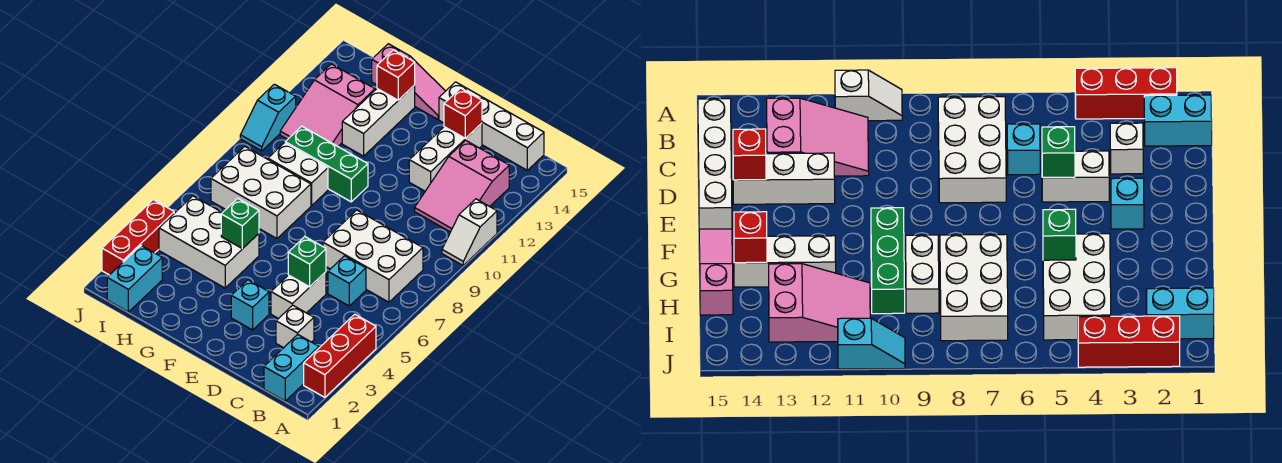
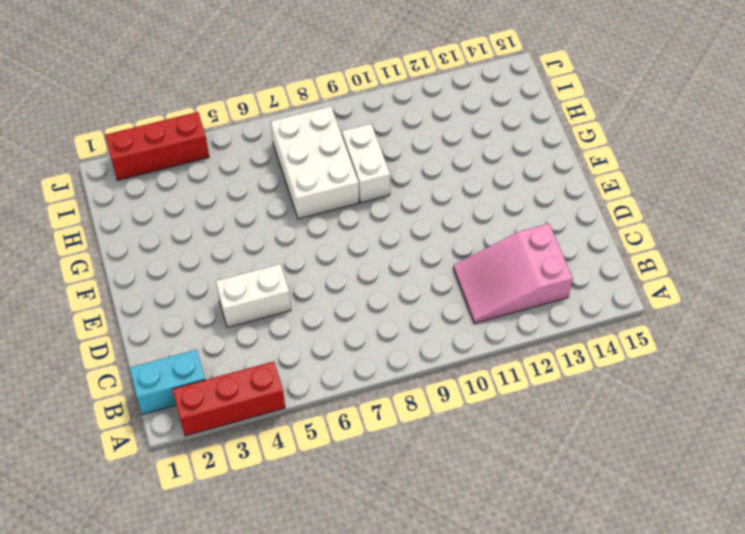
none -> white 1x2 slope [442,199,497,265]
none -> white 2x3 brick [323,210,423,302]
none -> white 1x4 brick [439,82,544,170]

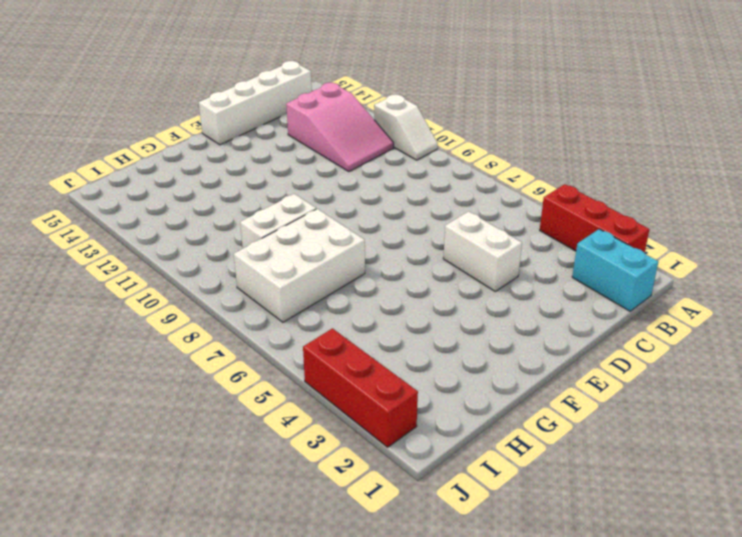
none -> white 2x3 brick [323,210,423,302]
none -> white 1x1 brick [276,305,314,348]
none -> cyan 1x1 brick [328,256,366,306]

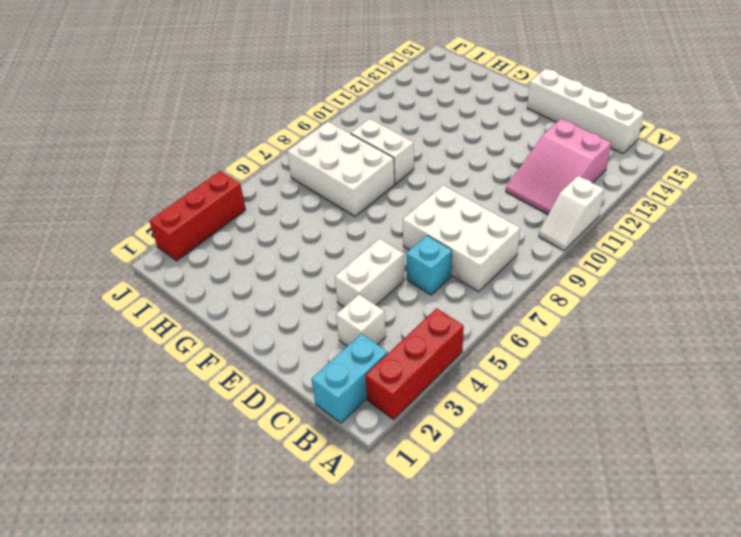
none -> white 1x3 brick [409,123,482,191]
none -> cyan 1x1 brick [231,280,269,330]
none -> green 1x3 brick [285,126,368,202]

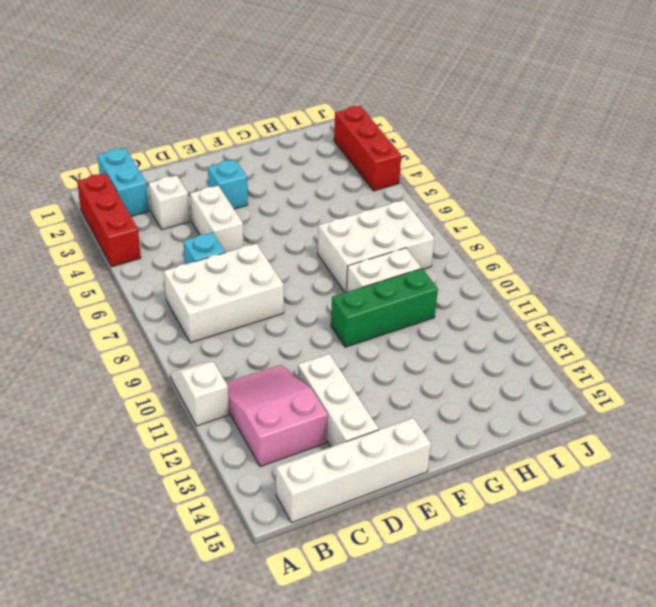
none -> pink 1x3 slope [372,44,445,119]
none -> white 2x3 brick [159,196,259,288]
none -> white 1x3 brick [342,85,415,156]

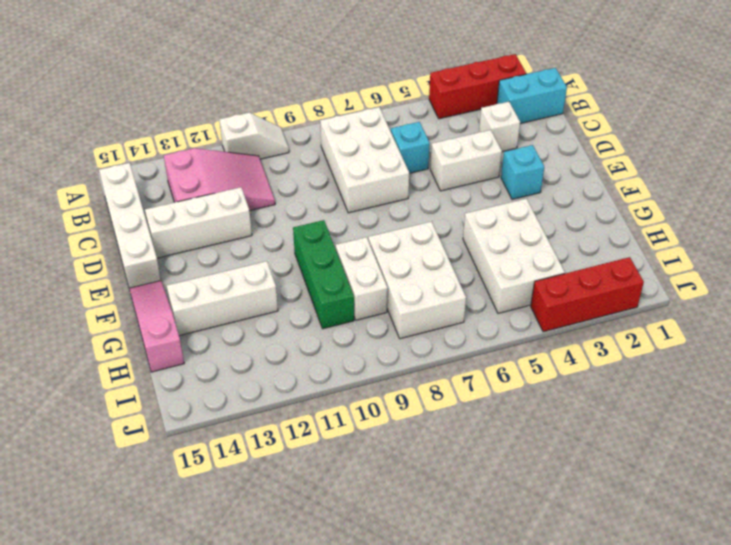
none -> pink 2x3 slope [280,64,375,146]
none -> cyan 1x2 brick [107,246,162,312]
none -> cyan 1x2 slope [240,84,296,151]

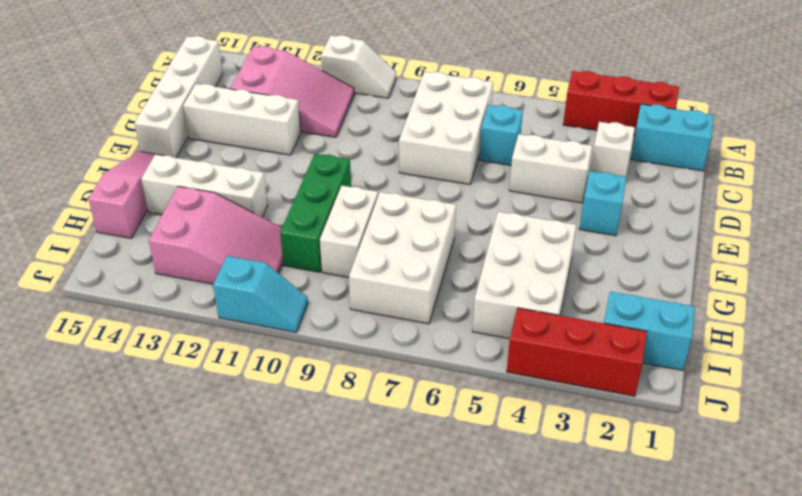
none -> green 1x1 brick [288,237,326,287]
none -> red 1x1 brick [444,88,482,139]
none -> green 1x1 brick [221,198,259,249]

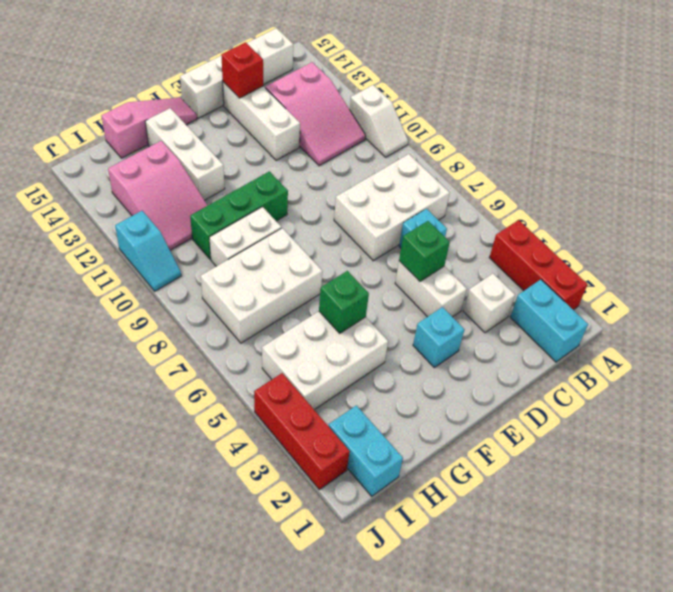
none -> red 1x1 brick [377,50,415,100]

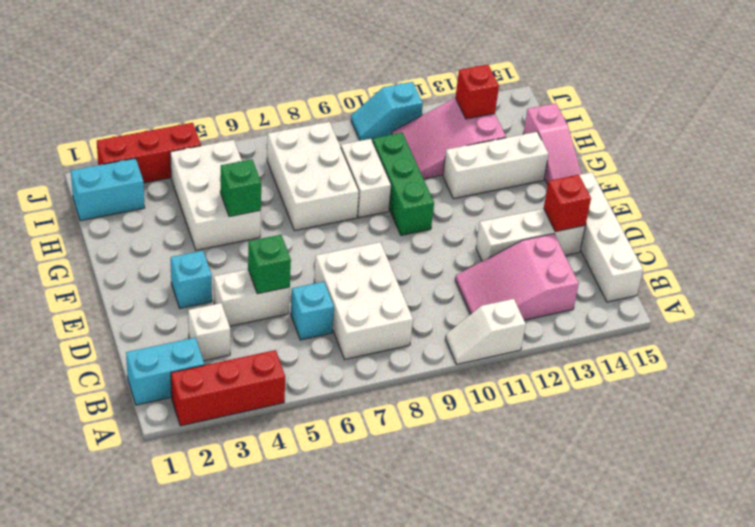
red 1x1 brick [456,65,499,119] -> red 1x1 brick moved to [377,50,415,100]

